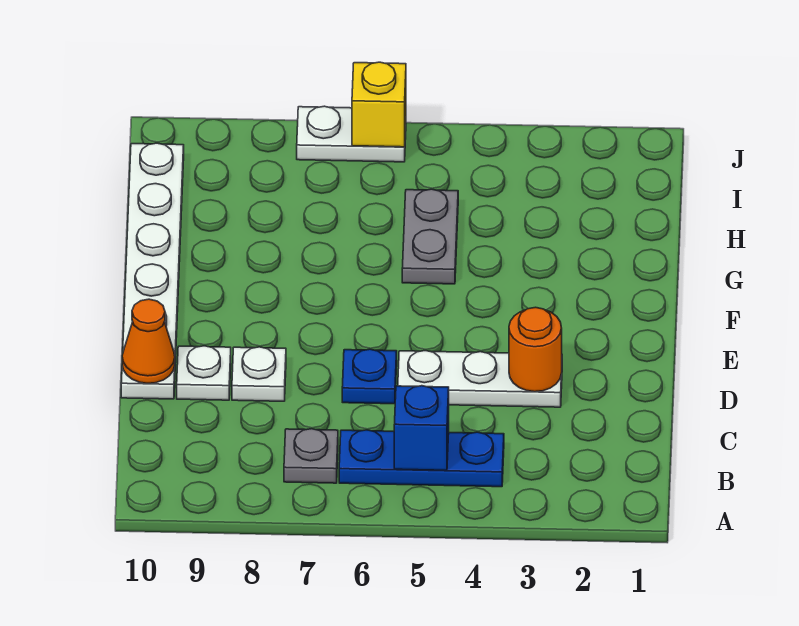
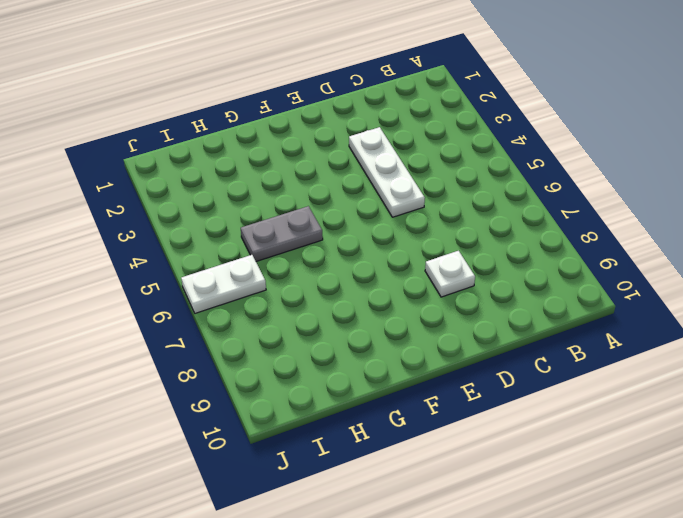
white 1x2 plate [181,255,266,313] -> white 1x2 plate turned to [297,106,406,162]
none -> blue 1x3 plate [339,430,504,487]
none -> grey 1x1 plate [284,429,338,483]
none -> blue 1x1 plate [342,349,397,404]

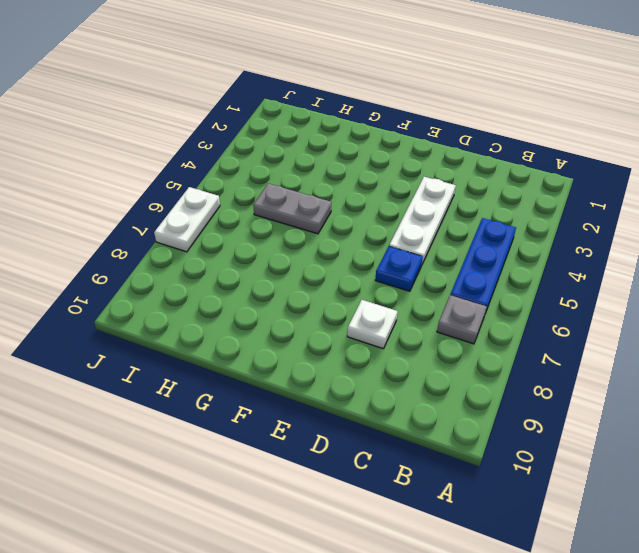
none -> white 1x1 plate [177,346,231,400]
none -> white 1x6 plate [121,143,184,399]
none -> blue 1x1 brick [394,386,449,470]

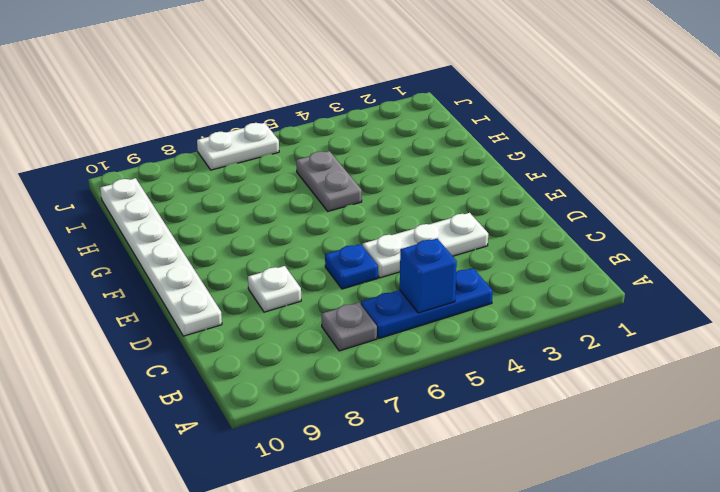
none -> white 1x1 plate [177,346,231,400]
none -> orange 1x1 round brick [509,307,562,392]
none -> orange 1x1 cone [122,299,175,383]

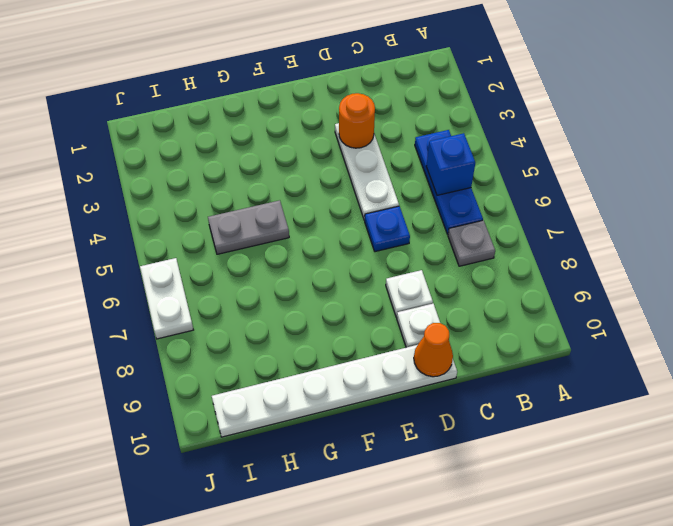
none -> yellow 1x1 brick [352,62,406,147]

